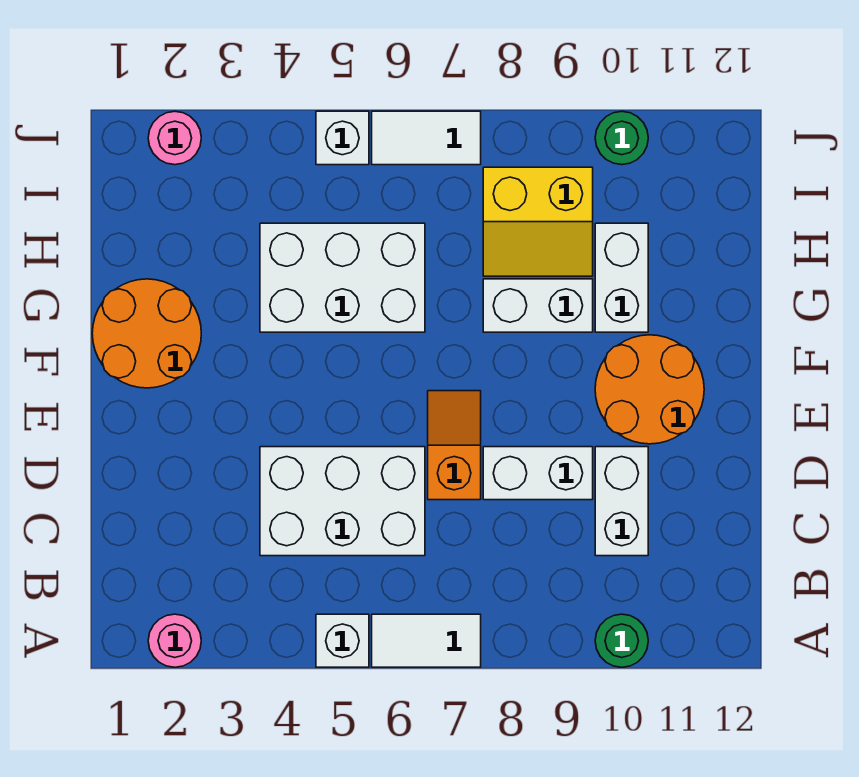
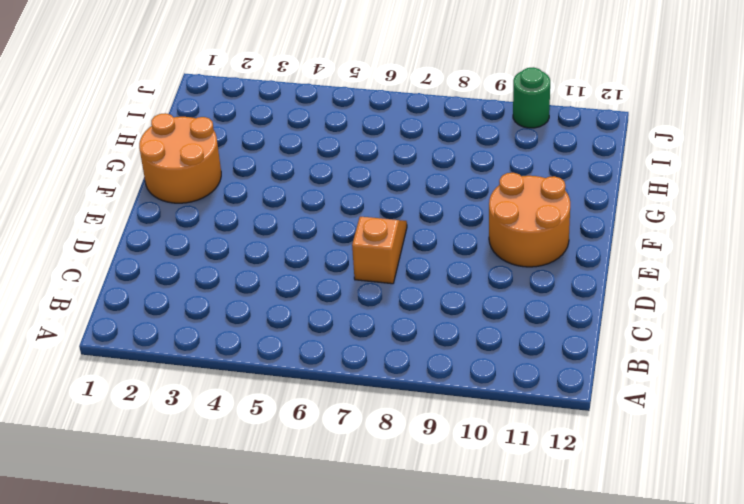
none -> pink 1x1 round brick [148,614,201,667]
none -> white 1x1 brick [316,614,369,667]
none -> white 1x2 tile [372,614,481,667]

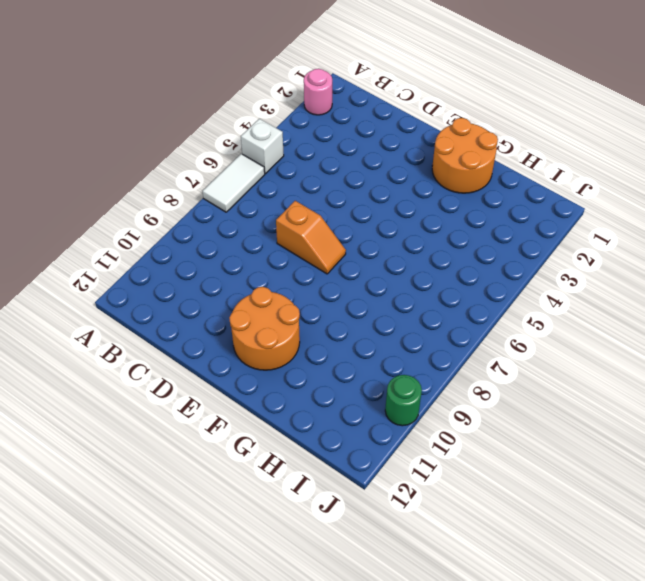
none -> green 1x1 round brick [595,614,648,667]
none -> white 2x3 brick [260,447,425,556]
none -> white 1x2 brick [595,447,648,556]

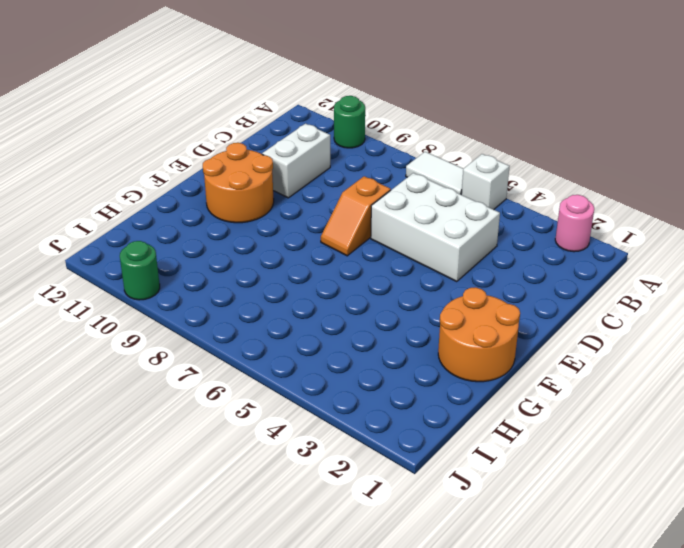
none -> white 1x2 brick [483,447,593,500]
none -> white 2x3 brick [260,223,425,332]
none -> white 1x2 brick [483,279,593,332]

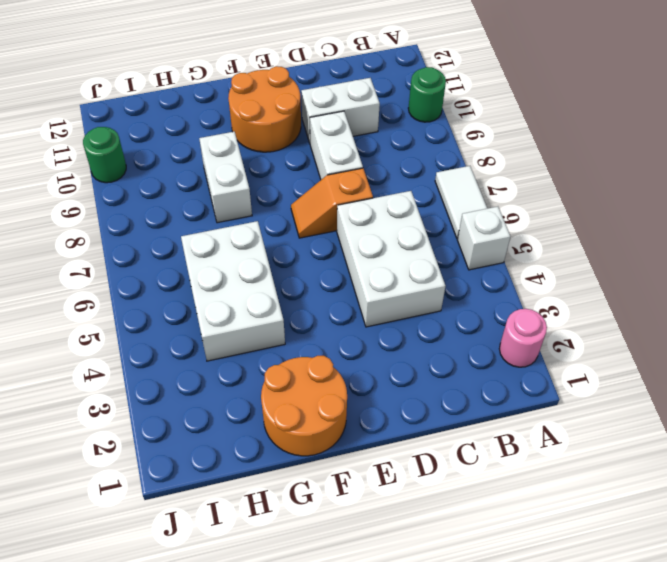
none -> white 1x2 brick [595,223,648,332]
none -> yellow 2x2 slope [483,167,593,276]
none -> pink 1x1 round brick [148,111,201,165]

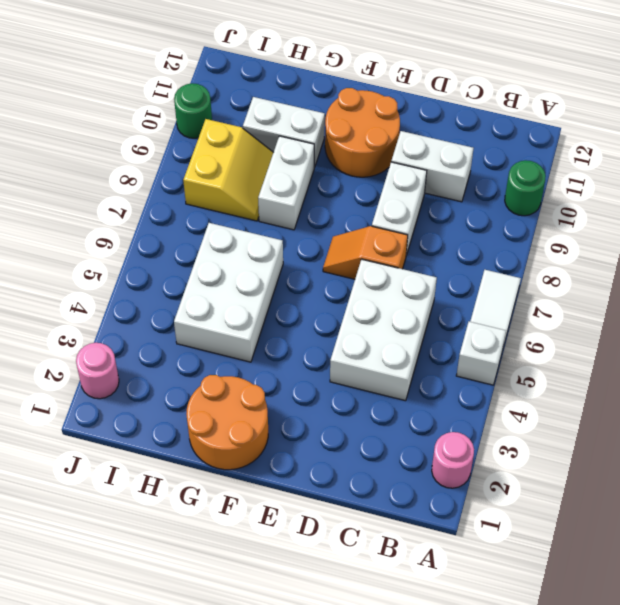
none -> white 1x1 brick [316,111,369,165]
none -> white 1x2 tile [372,111,481,165]

